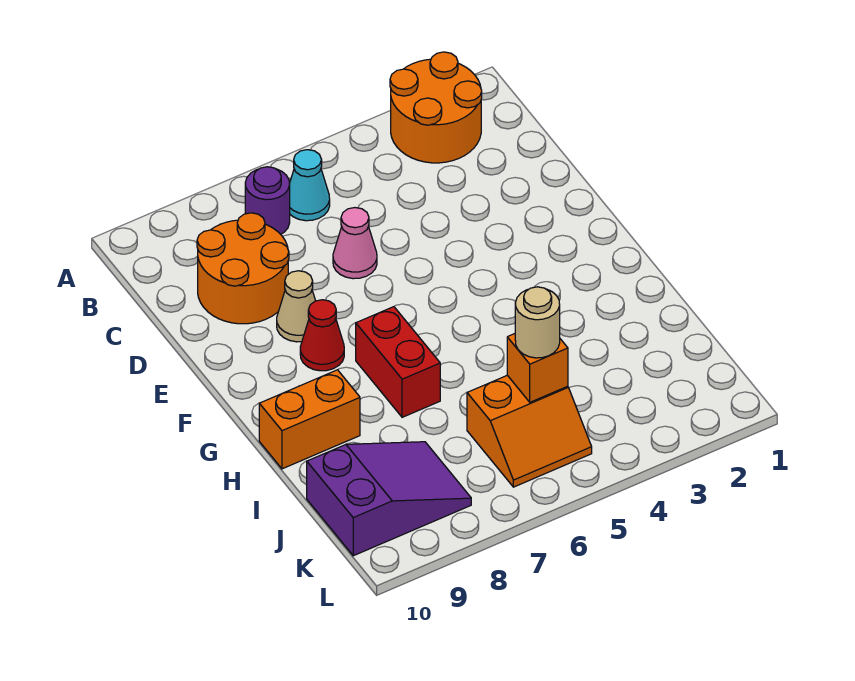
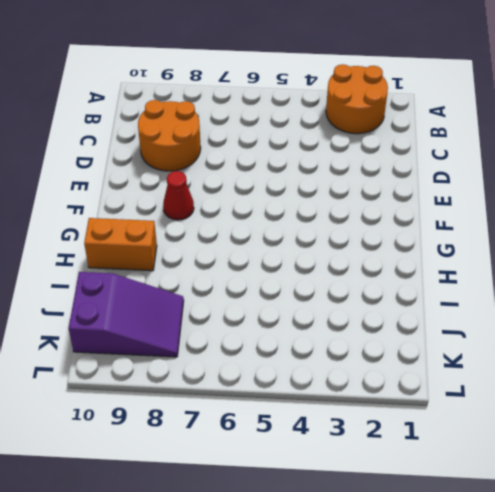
none -> cyan 1x1 cone [289,150,330,221]
none -> purple 1x1 round brick [245,167,290,234]
none -> pink 1x1 cone [333,208,377,279]

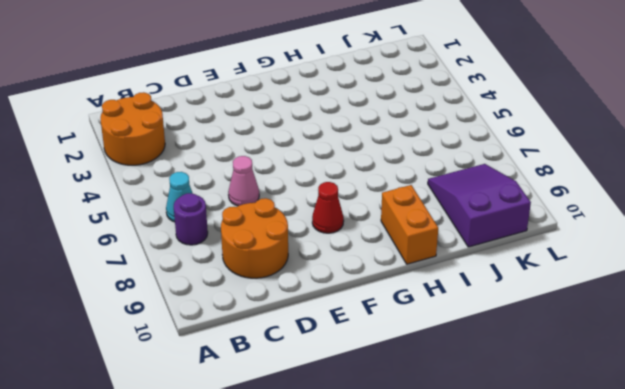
none -> tan 1x1 cone [277,271,315,342]
none -> red 1x2 brick [356,307,440,417]
none -> orange 2x2 slope [467,375,592,487]

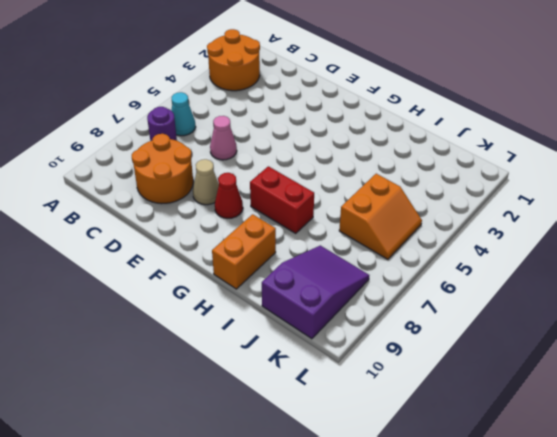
none -> orange 1x1 brick [507,334,568,402]
none -> tan 1x1 round brick [515,287,560,358]

